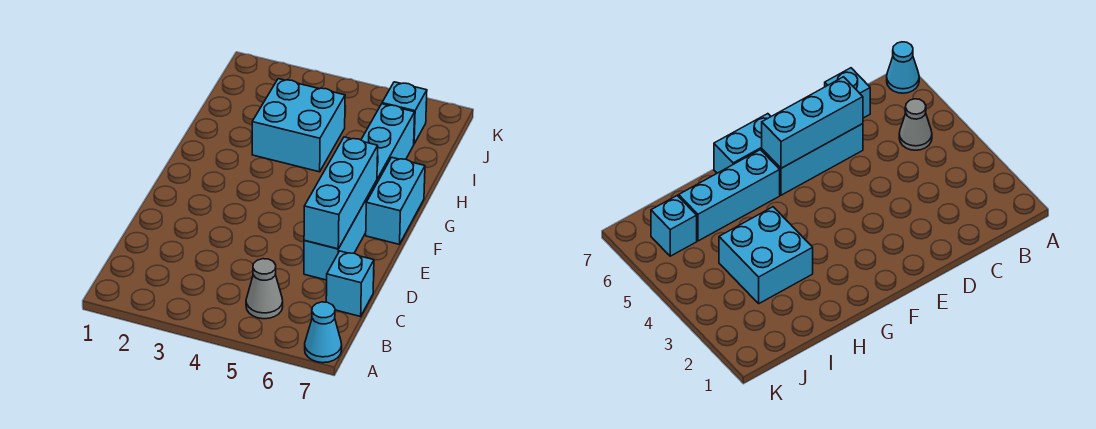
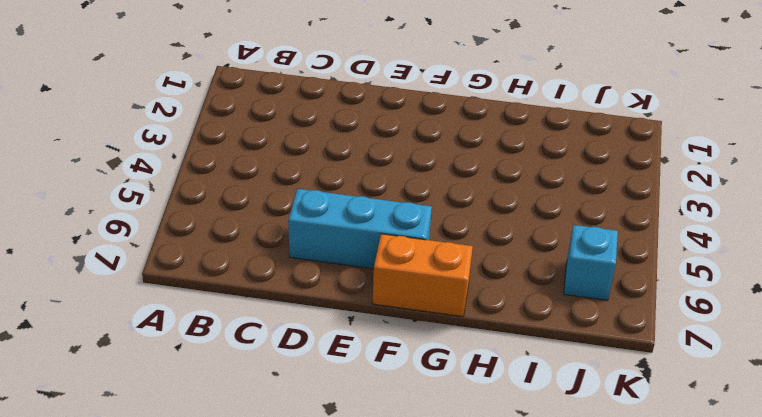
orange 1x2 brick [372,234,473,317] -> cyan 1x2 brick [366,157,425,244]
none -> cyan 1x1 cone [305,302,342,363]
none -> grey 1x1 cone [246,259,283,319]

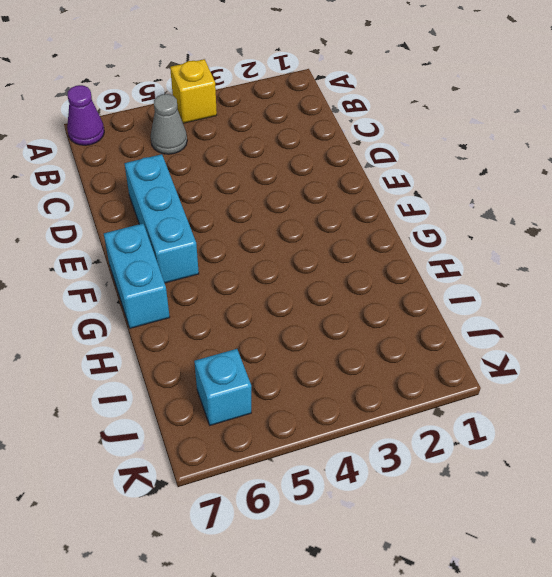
yellow 1x1 brick [170,59,217,123] -> none
purple 1x1 cone [67,85,104,145] -> cyan 1x1 cone [305,302,342,363]
none -> cyan 1x1 brick [326,251,374,317]
none -> cyan 1x3 brick [361,104,415,182]

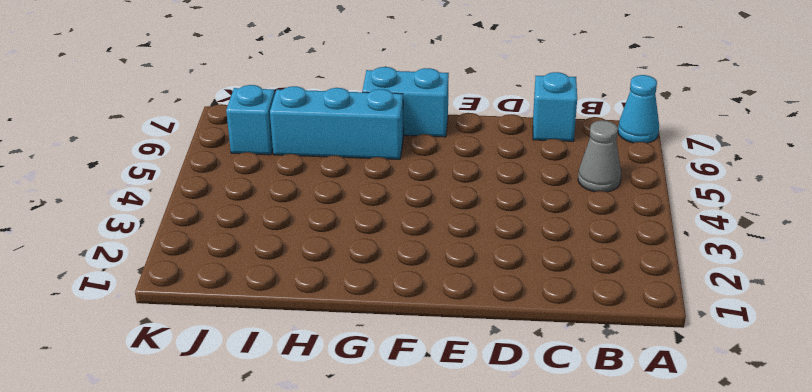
none -> cyan 1x3 brick [304,180,377,280]
none -> cyan 2x2 brick [252,79,345,172]

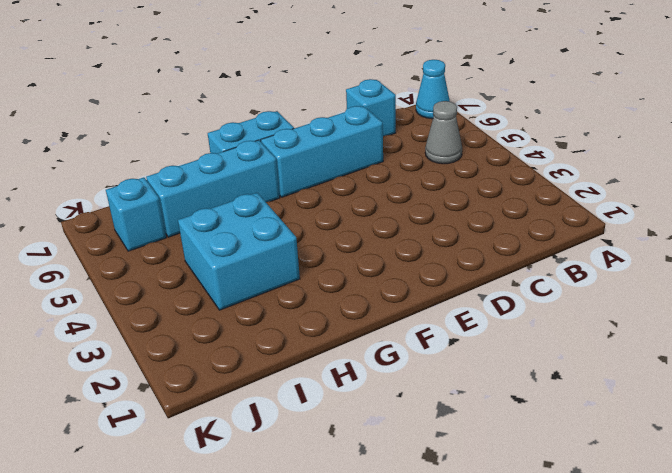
none -> cyan 1x3 brick [304,137,378,249]

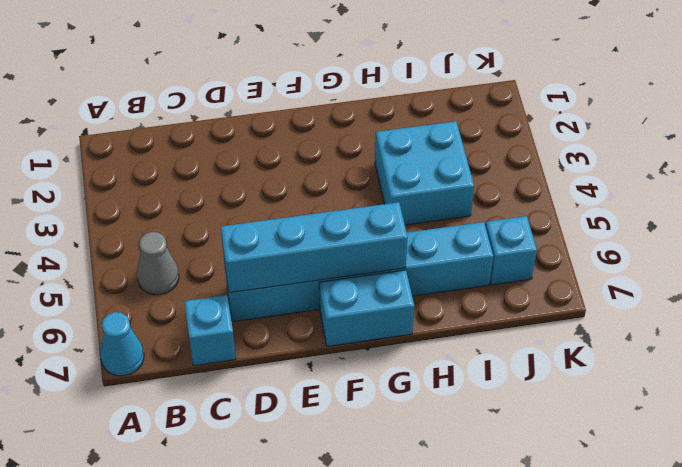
cyan 1x4 brick [221,202,408,293] -> cyan 1x3 brick [304,137,378,249]

